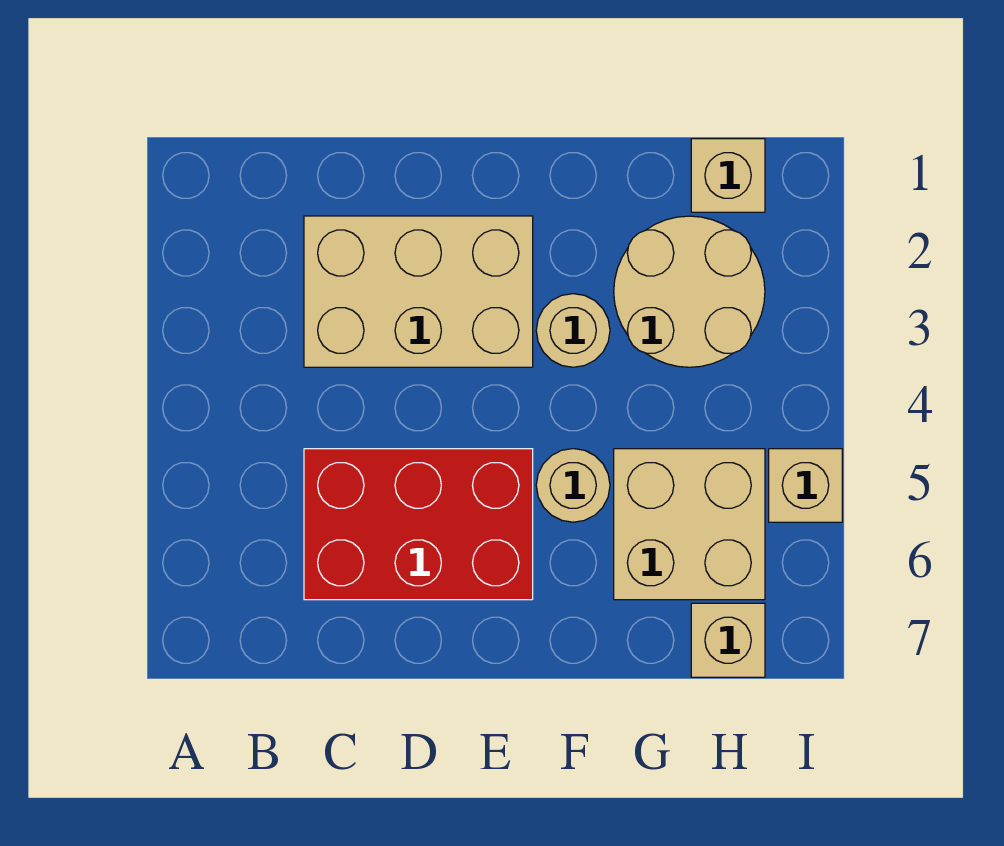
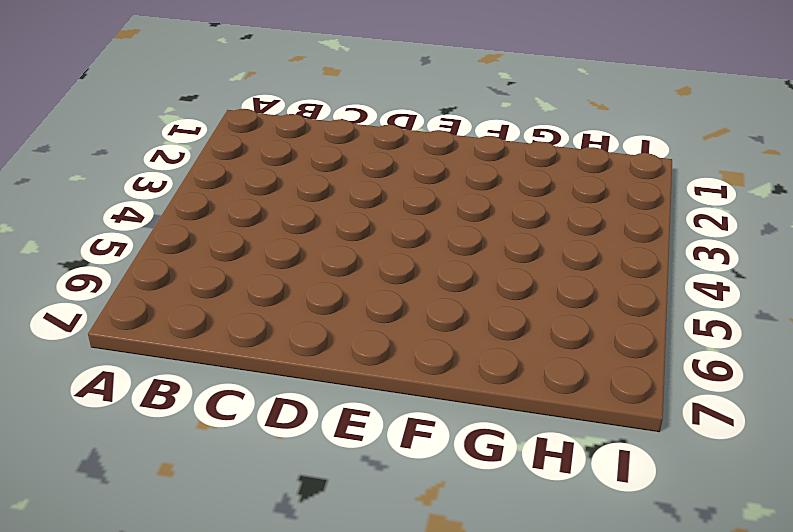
none -> tan 2x3 brick [304,216,533,367]
none -> red 2x3 brick [304,449,533,600]

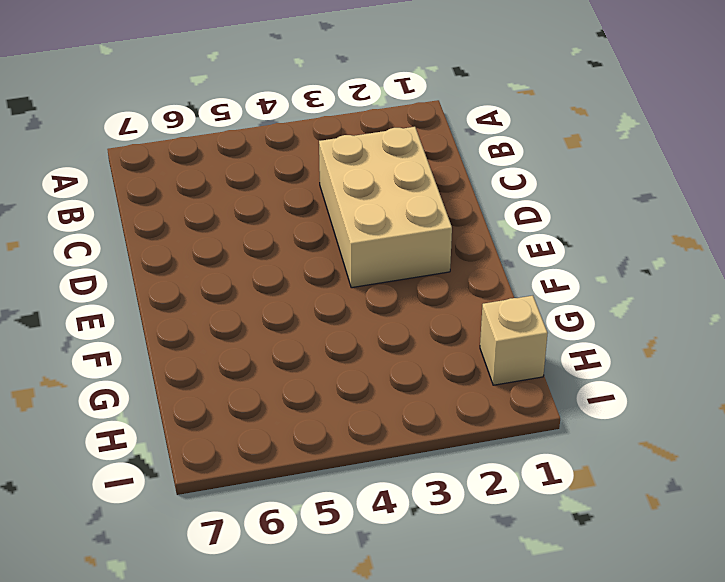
none -> red 2x3 brick [304,449,533,600]
none -> tan 1x1 round brick [536,294,610,367]

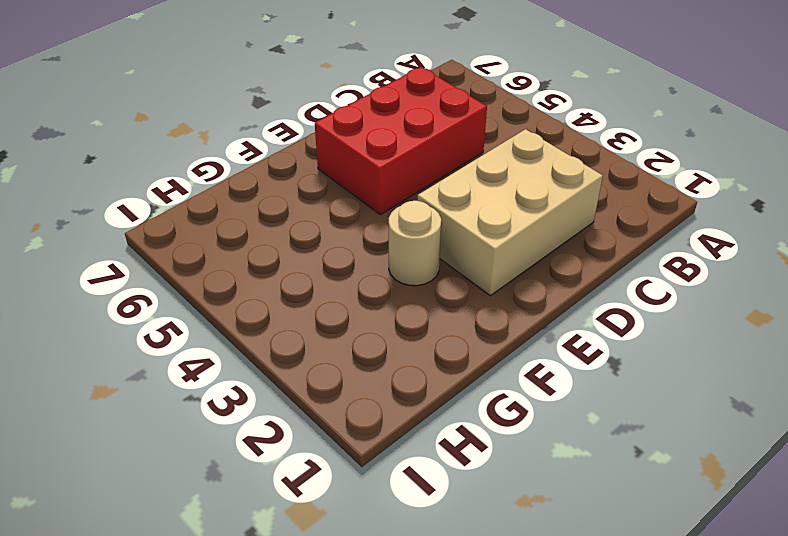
none -> tan 1x1 round brick [536,449,610,522]
none -> tan 2x2 round brick [614,216,765,367]

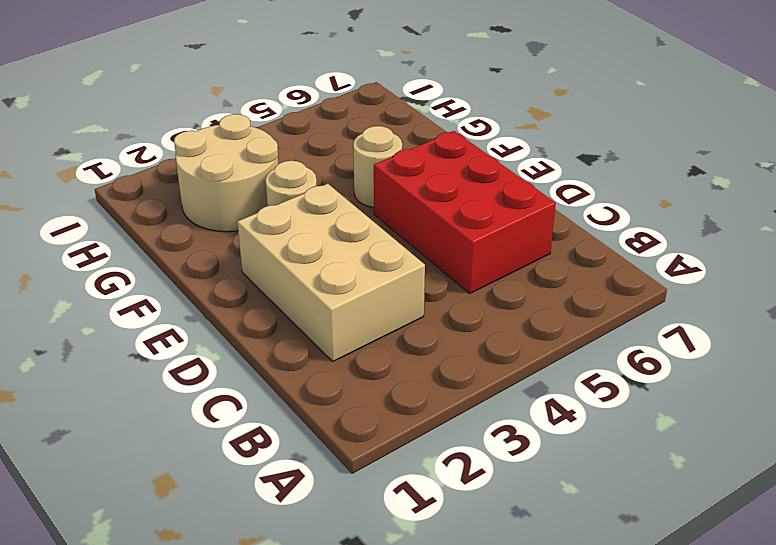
none -> tan 2x2 brick [614,449,765,600]
none -> tan 1x1 brick [691,139,765,212]

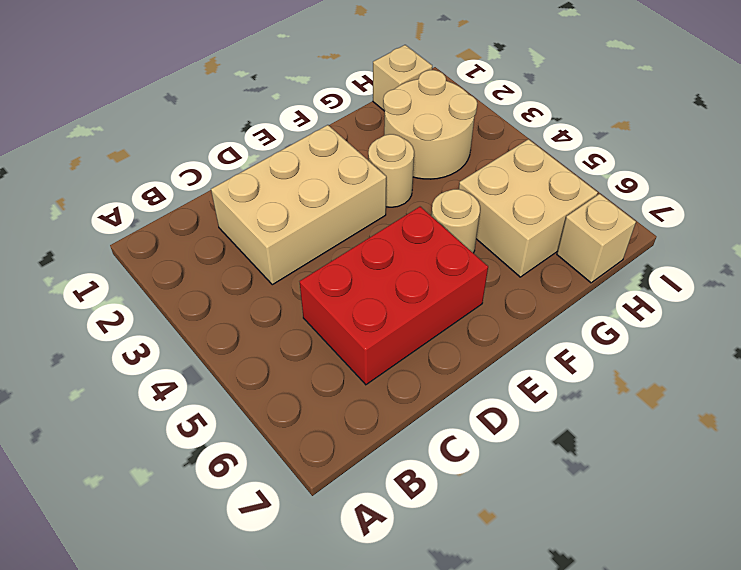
none -> tan 1x1 brick [769,449,842,522]

